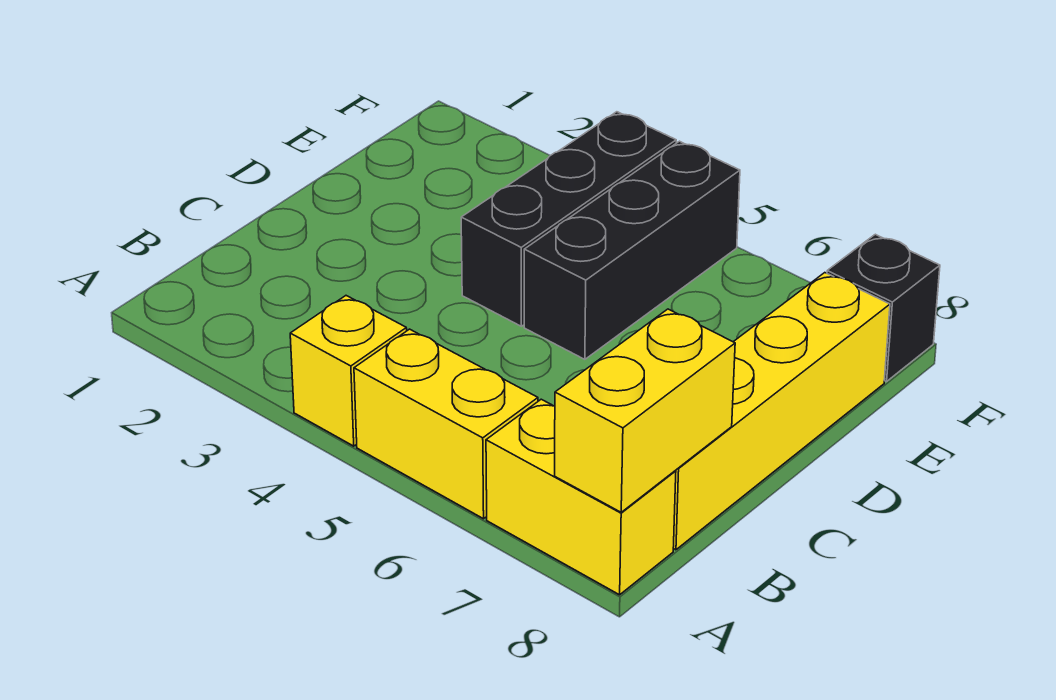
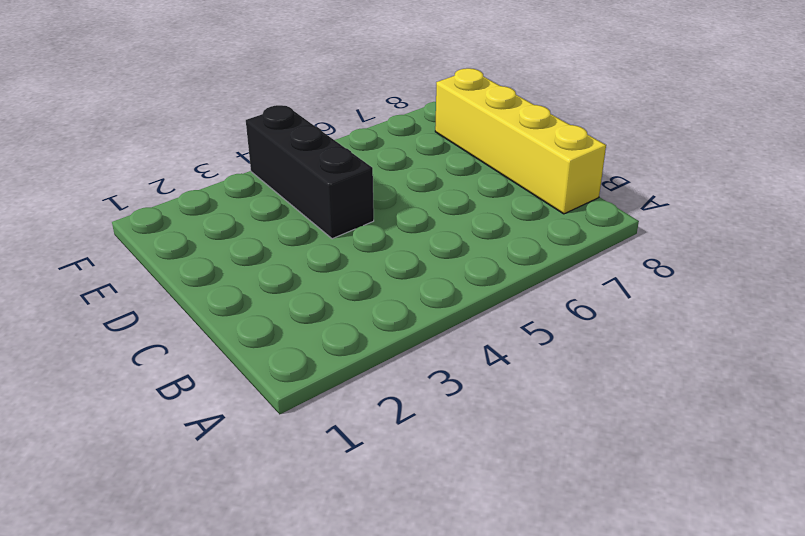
none -> yellow 1x1 brick [290,296,407,446]
none -> yellow 1x2 brick [354,329,538,519]

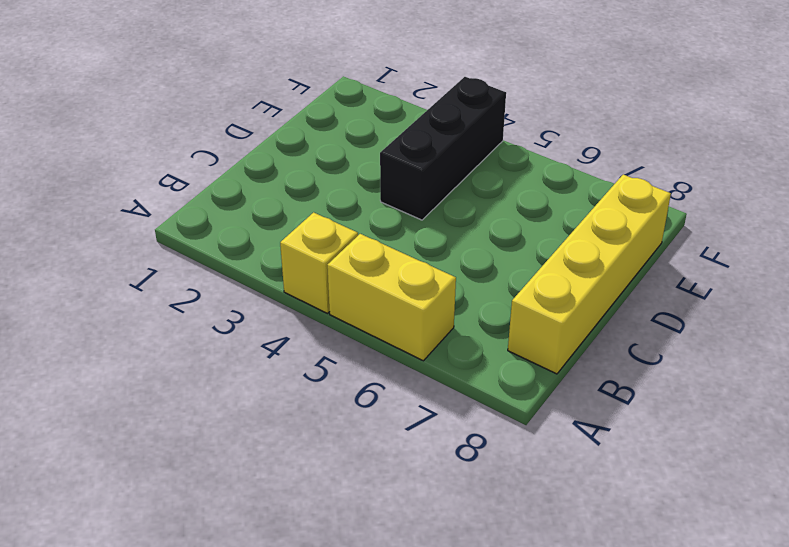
none -> yellow 1x2 brick [486,399,676,595]
none -> black 1x3 brick [524,141,740,359]

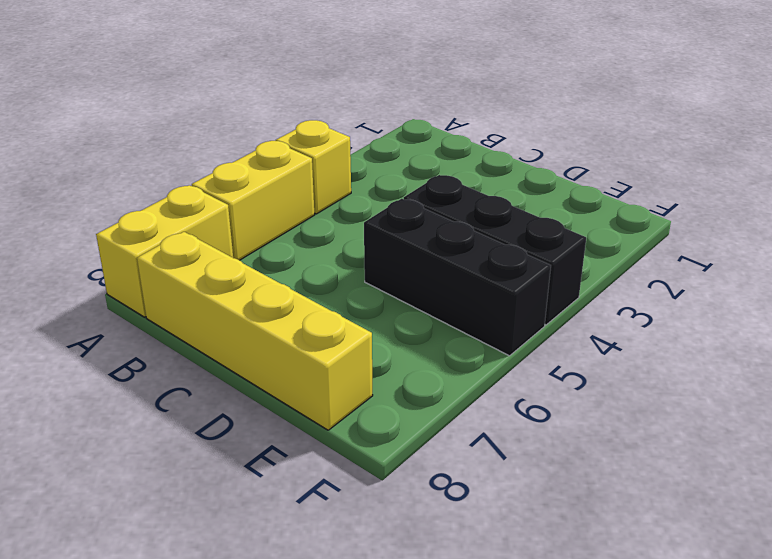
none -> black 1x1 brick [827,234,940,382]
none -> yellow 1x2 brick [555,309,735,512]

